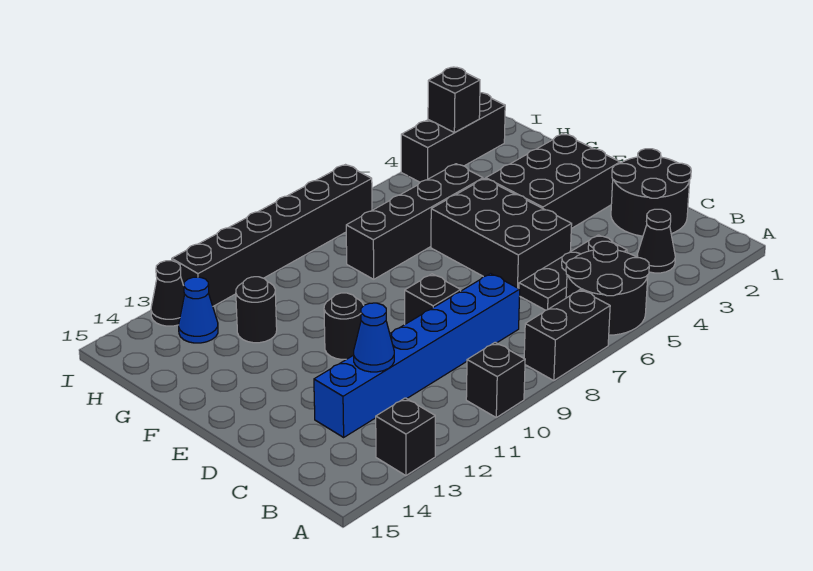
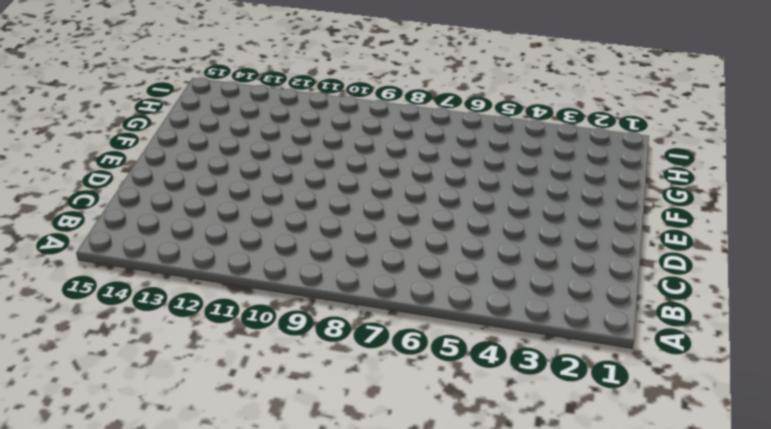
none -> black 2x2 round brick [566,241,649,335]
none -> black 1x2 brick [524,290,610,381]
none -> black 1x1 brick [466,342,525,417]

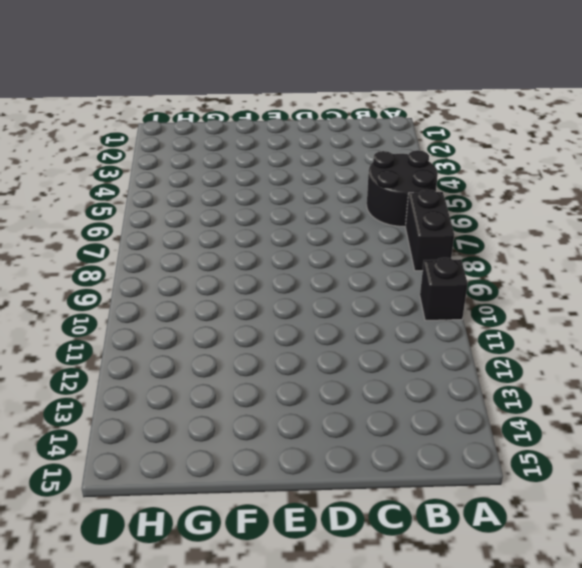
none -> black 1x1 brick [376,398,435,476]
none -> black 1x1 cone [637,209,675,273]
none -> black 2x2 round brick [611,149,691,236]

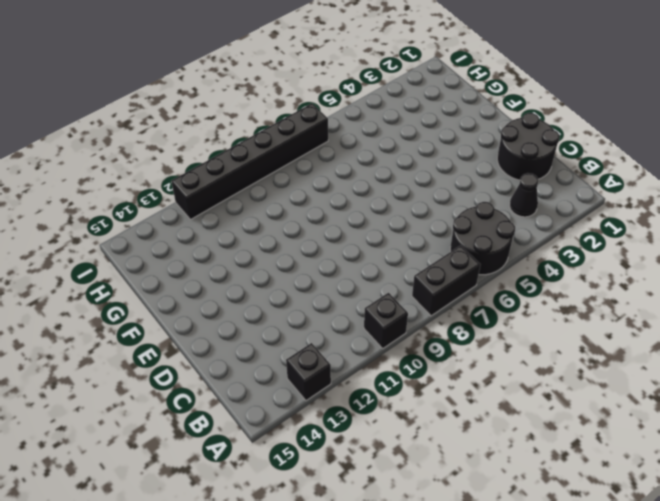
none -> black 1x3 plate [519,235,627,310]
none -> blue 1x6 brick [314,273,520,437]
none -> black 2x3 brick [431,179,572,288]

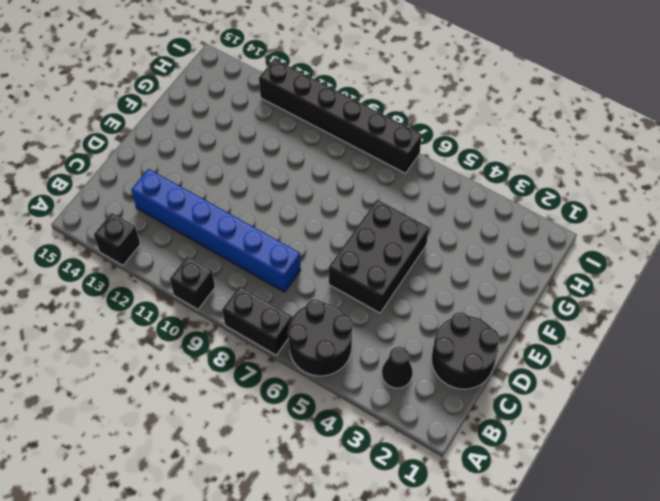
none -> black 1x3 plate [519,235,627,310]
none -> black 1x1 brick [405,274,461,324]
none -> black 2x3 brick [486,134,620,229]

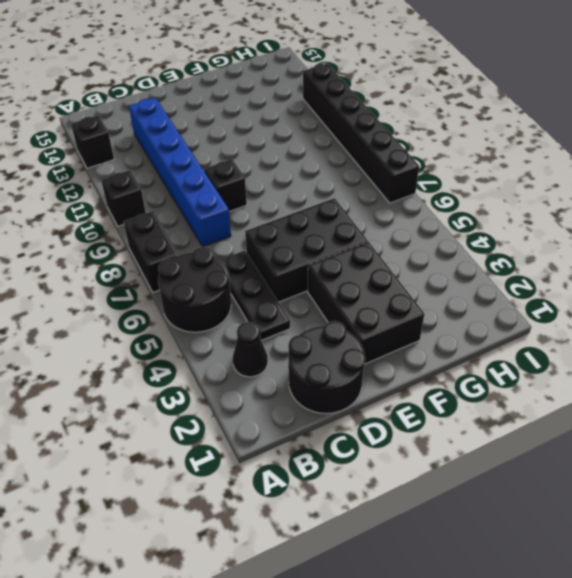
none -> black 1x1 round brick [324,293,364,359]
none -> black 1x4 brick [346,164,483,279]
none -> black 1x1 round brick [236,277,277,343]

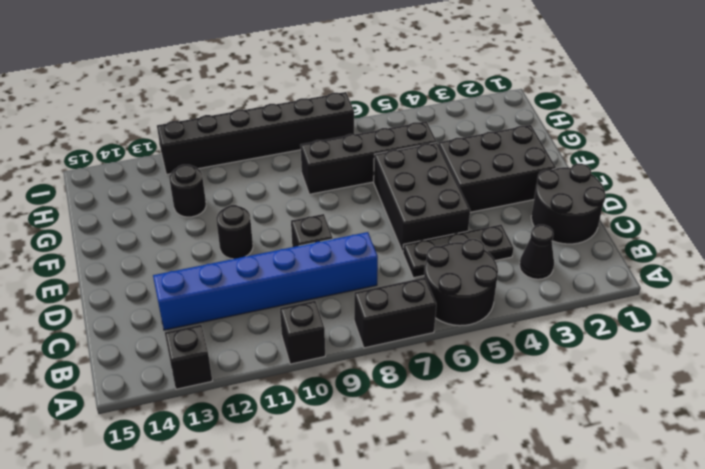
none -> blue 1x1 cone [179,277,218,343]
none -> black 1x3 brick [401,93,505,182]
none -> black 1x1 cone [151,261,185,326]

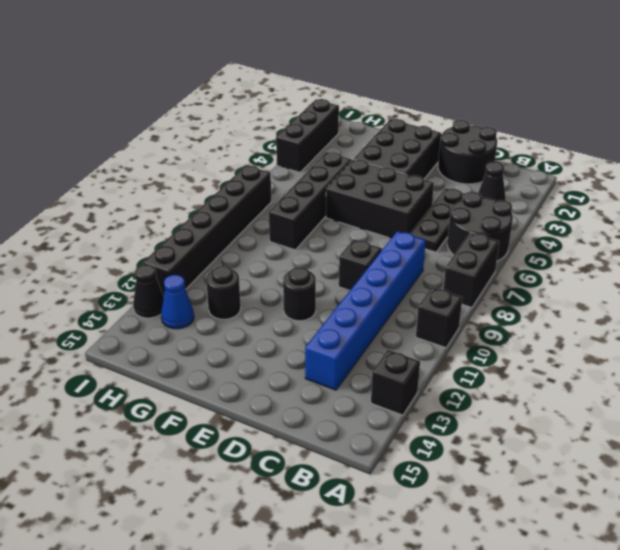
none -> blue 1x1 cone [354,303,394,372]
none -> black 1x1 brick [428,67,480,133]

